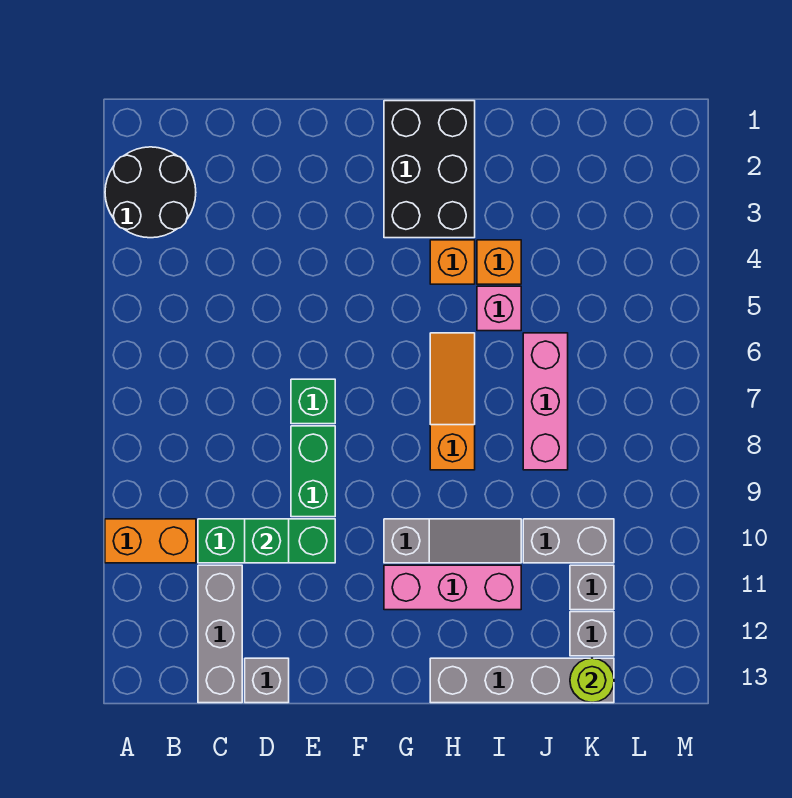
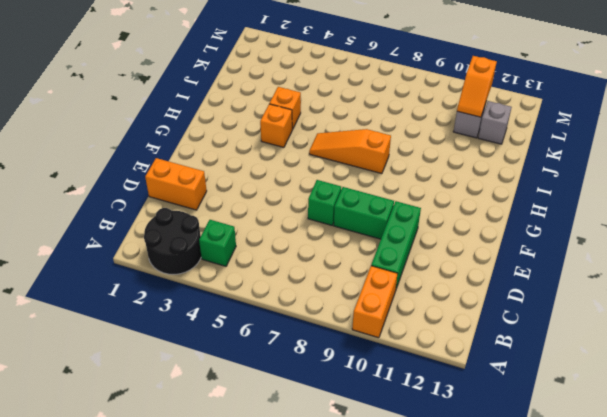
green 1x1 brick [199,220,236,266] -> green 1x1 brick moved to [245,519,289,563]
orange 1x2 brick [145,158,207,210] -> none
orange 1x2 slope [457,56,497,117] -> none
none -> grey 1x3 brick [198,565,242,703]
none -> grey 1x1 brick [245,658,289,703]
none -> black 2x3 brick [384,101,475,238]

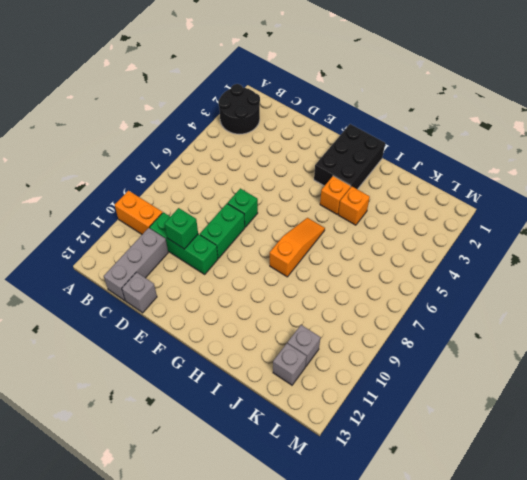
none -> grey 1x3 slope [384,519,521,563]
none -> pink 1x3 brick [384,565,521,610]
none -> grey 1x4 brick [430,658,614,703]

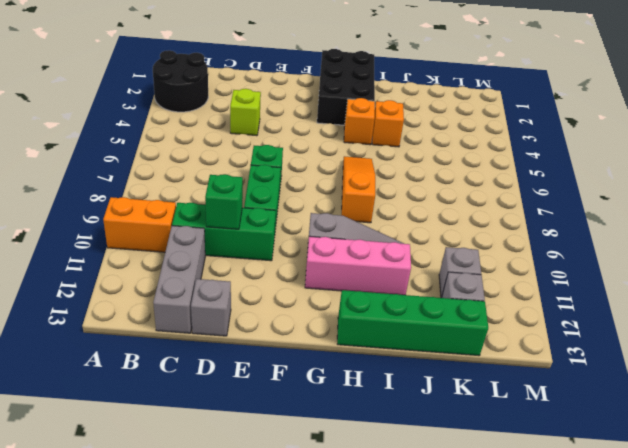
lime 1x1 brick [230,89,261,136] -> none
green 1x4 brick [337,290,488,356] -> grey 1x4 brick [430,658,614,703]
none -> pink 1x1 brick [477,286,521,331]
none -> pink 1x3 brick [523,333,568,470]
none -> grey 1x2 brick [523,519,614,563]

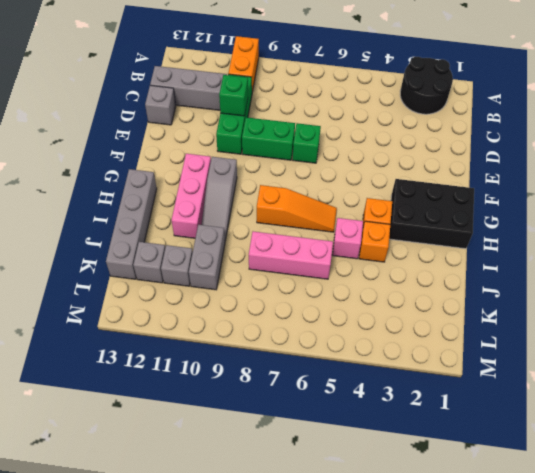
none -> lime 1x1 round brick [570,658,614,703]

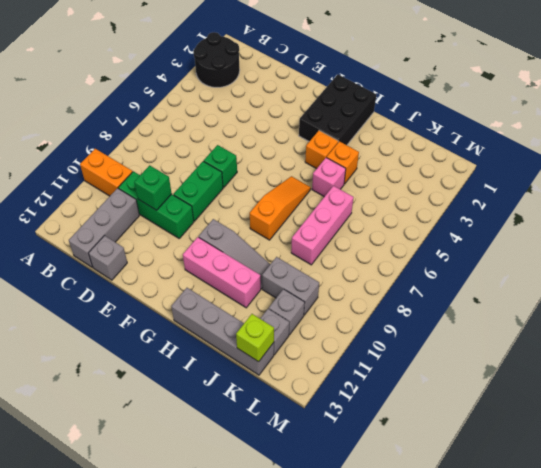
lime 1x1 brick [236,314,274,362] -> lime 1x1 round brick [570,658,614,703]

